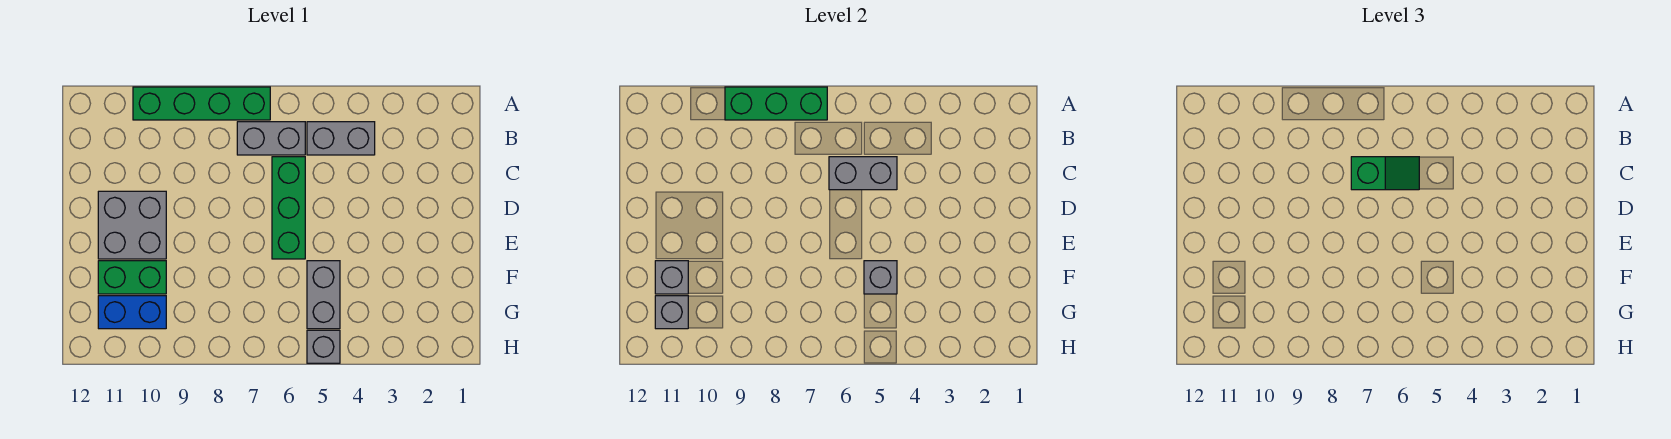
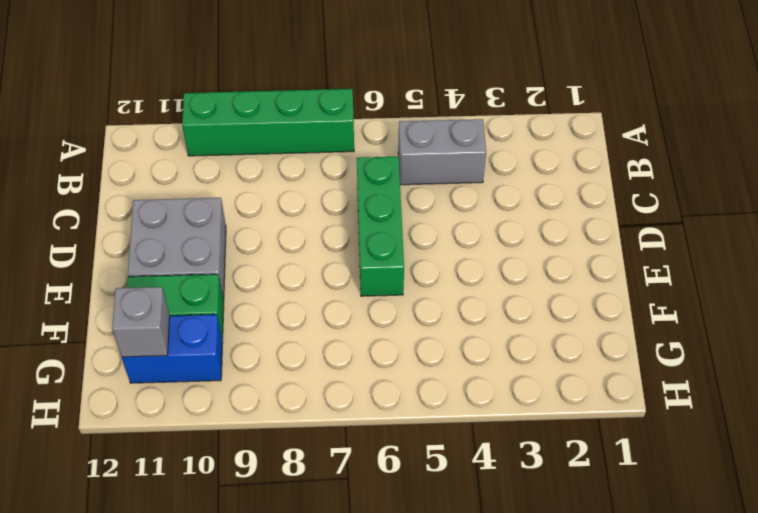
none -> grey 1x2 brick [237,122,305,155]
none -> grey 1x2 brick [307,261,340,329]
none -> grey 1x1 brick [307,330,340,363]

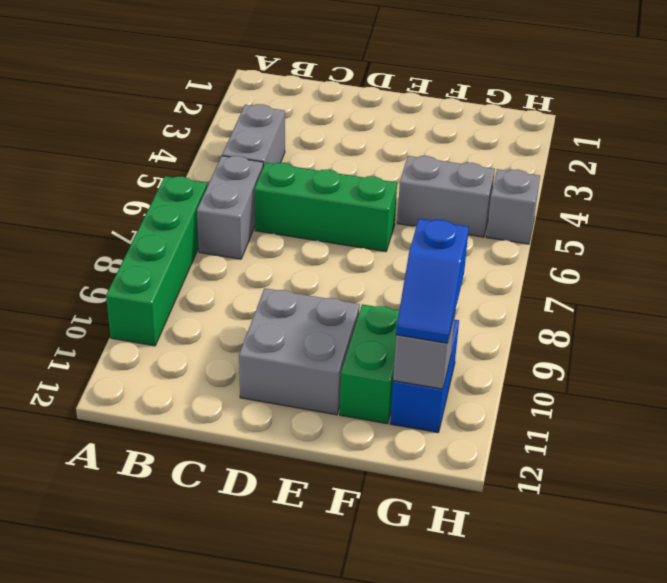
blue 1x2 slope [396,219,469,343] -> none
none -> green 1x3 brick [725,87,827,120]
none -> grey 1x2 brick [829,157,897,190]
none -> grey 1x1 brick [864,261,897,294]

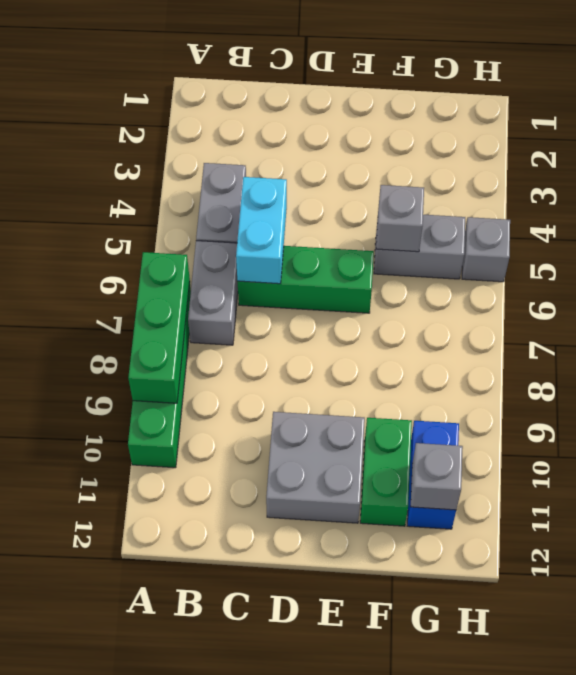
cyan 1x2 brick [236,177,287,284] -> grey 1x2 brick [829,157,897,190]
none -> grey 1x1 brick [655,261,688,294]
none -> green 1x2 slope [1351,157,1419,190]

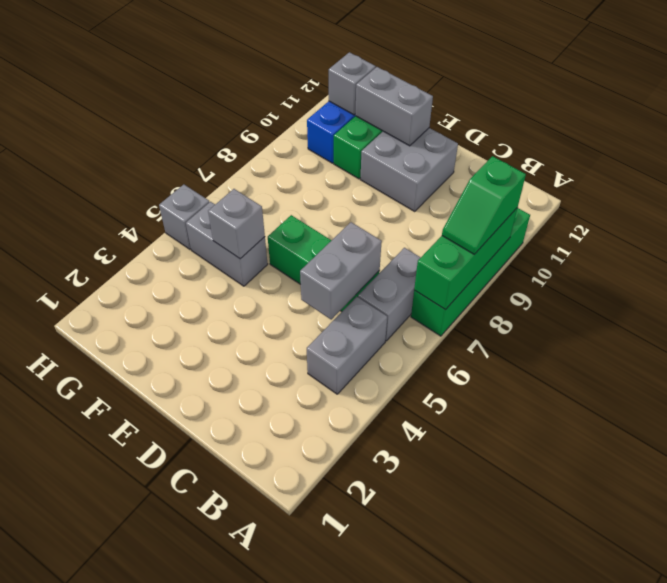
green 1x2 slope [442,156,526,254] -> green 1x2 slope moved to [1351,157,1419,190]
grey 1x2 brick [355,67,433,146] -> grey 1x1 brick [655,261,688,294]

